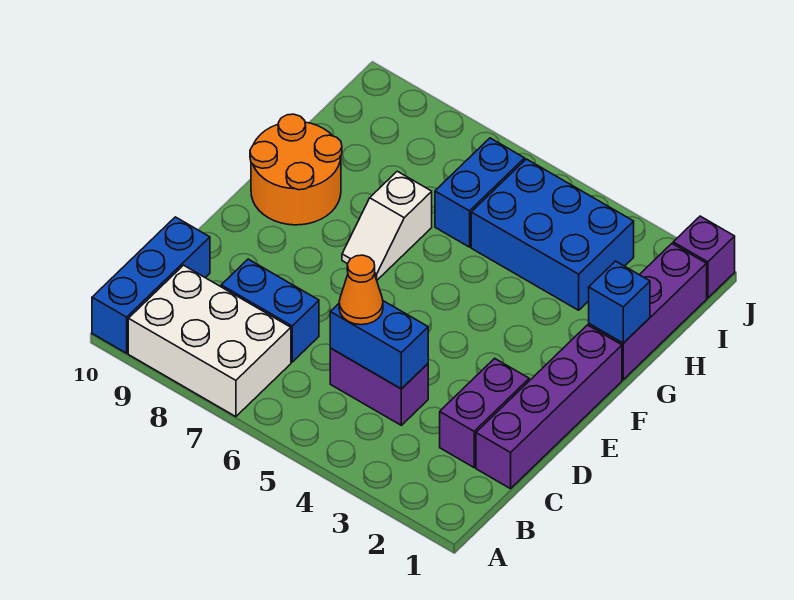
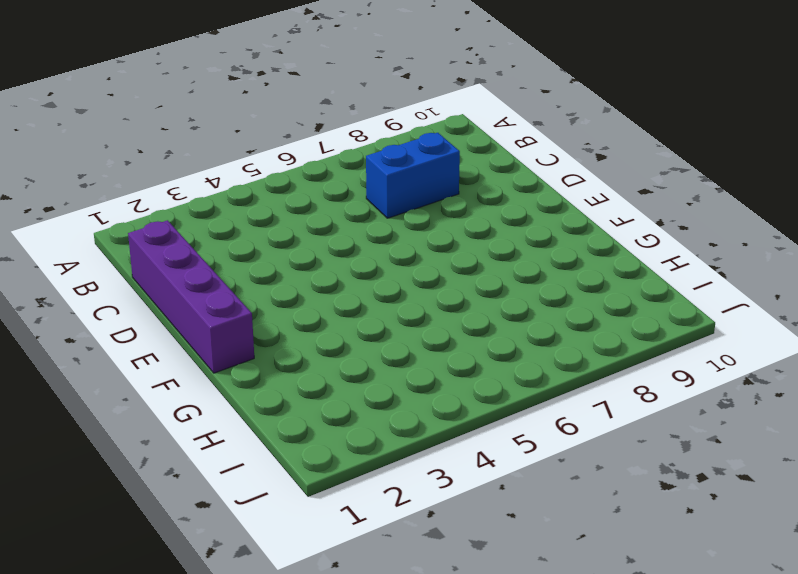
none -> white 2x3 brick [128,265,291,417]
none -> blue 1x3 brick [92,217,210,353]
none -> purple 1x2 brick [440,358,529,467]

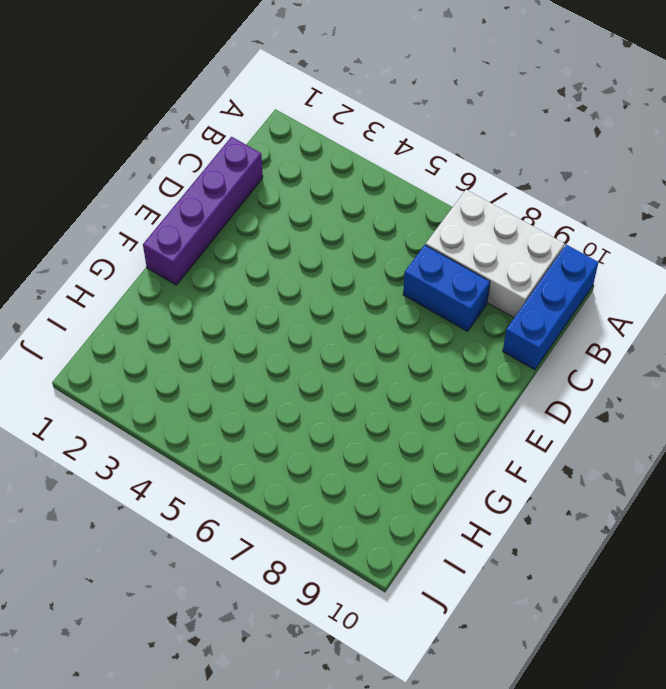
none -> purple 1x2 brick [440,358,529,467]
none -> purple 1x2 brick [330,348,428,425]
none -> white 1x2 slope [342,171,432,280]

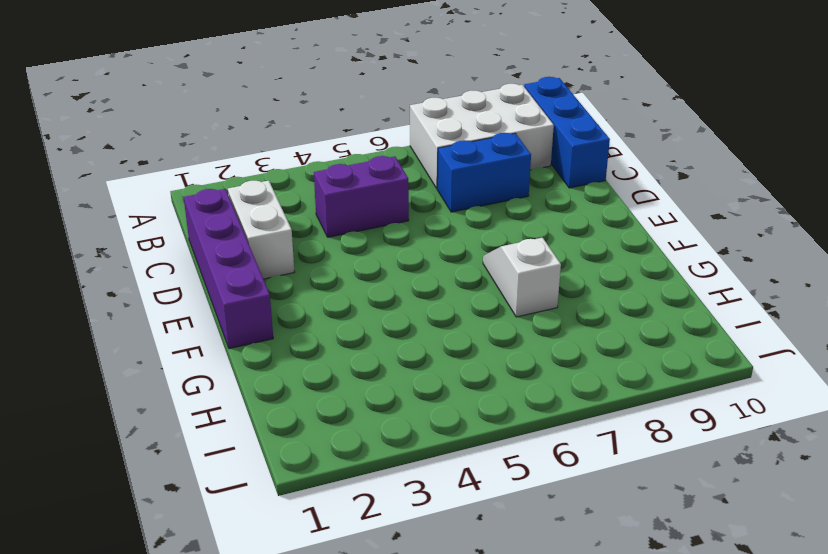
white 1x2 brick [228,181,294,279] -> purple 1x2 brick [440,358,529,467]
none -> orange 2x2 round brick [250,114,342,225]
none -> purple 1x3 brick [589,244,707,380]
none -> blue 2x3 brick [471,159,634,310]

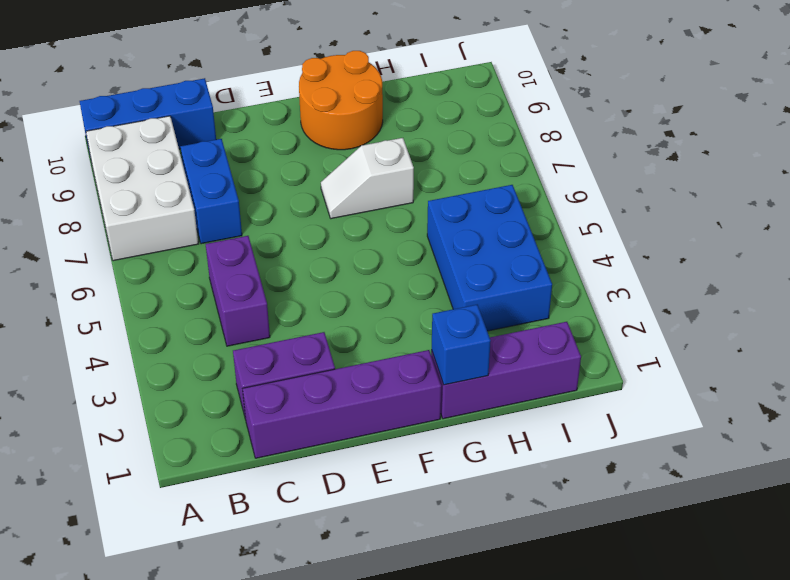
none -> blue 1x2 brick [435,138,525,247]
none -> purple 1x1 brick [673,216,735,298]
none -> blue 1x2 brick [330,301,428,389]

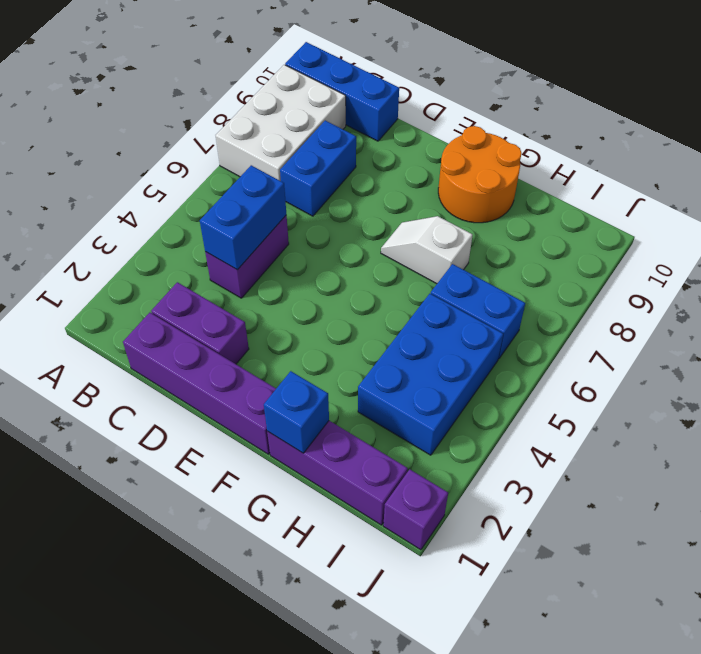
none -> orange 1x1 cone [339,255,383,325]

